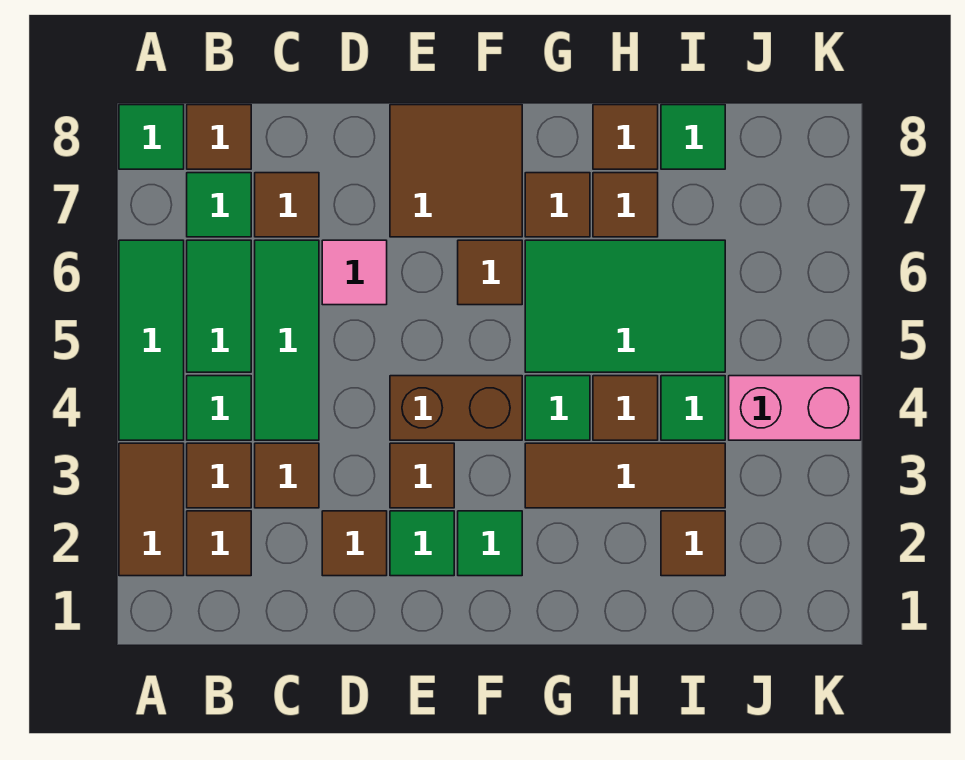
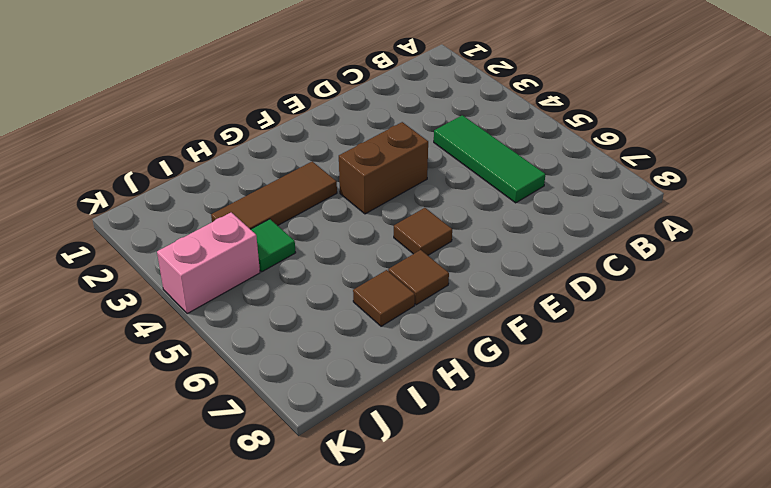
none -> brown 1x2 tile [119,443,184,576]
none -> green 1x3 tile [119,240,184,440]
none -> green 1x1 tile [119,105,184,169]
none -> brown 1x1 tile [187,511,251,576]

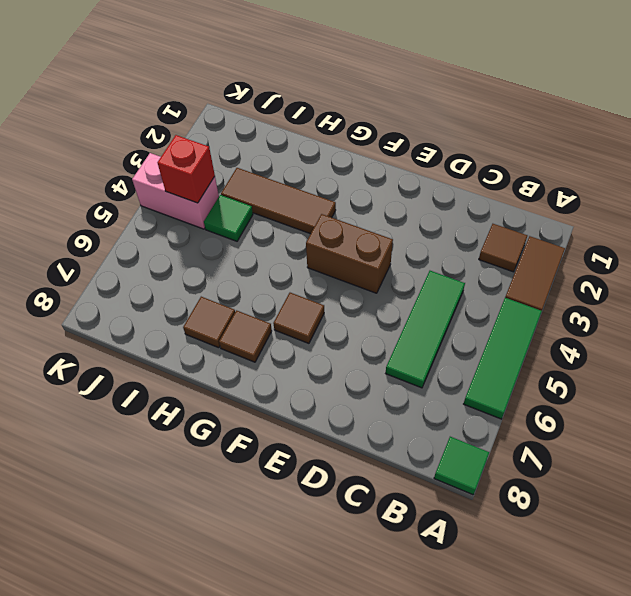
red 1x1 brick [158,135,215,203] -> none
none -> brown 1x1 tile [187,443,251,508]
none -> green 1x1 tile [187,376,251,440]
none -> green 1x2 tile [187,240,251,372]
none -> green 1x1 tile [187,173,251,237]

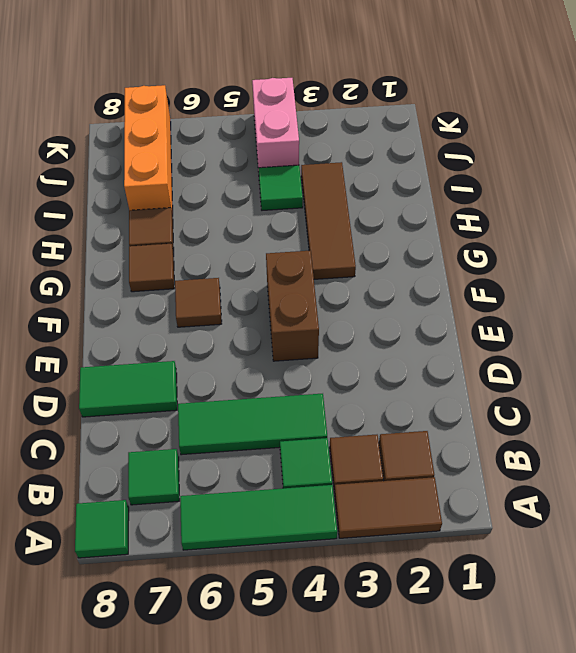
green 1x2 tile [79,361,177,417] -> green 1x2 tile moved to [187,240,251,372]
orange 1x3 brick [124,85,173,216] -> none
none -> brown 1x1 tile [187,105,251,169]
none -> brown 1x1 tile [255,443,319,508]
none -> brown 1x1 tile [255,173,319,237]
none -> brown 1x1 tile [322,511,387,576]

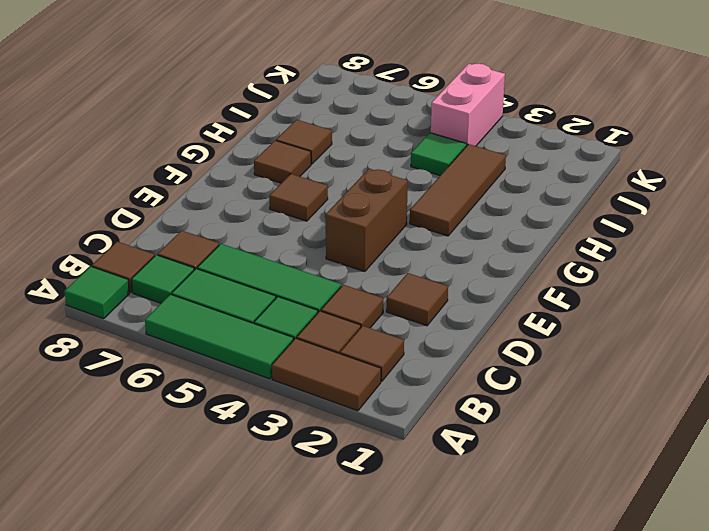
none -> pink 1x1 tile [322,240,387,305]
none -> green 1x1 tile [390,511,454,576]
none -> brown 1x1 tile [390,443,454,508]
none -> brown 2x2 tile [390,105,522,237]

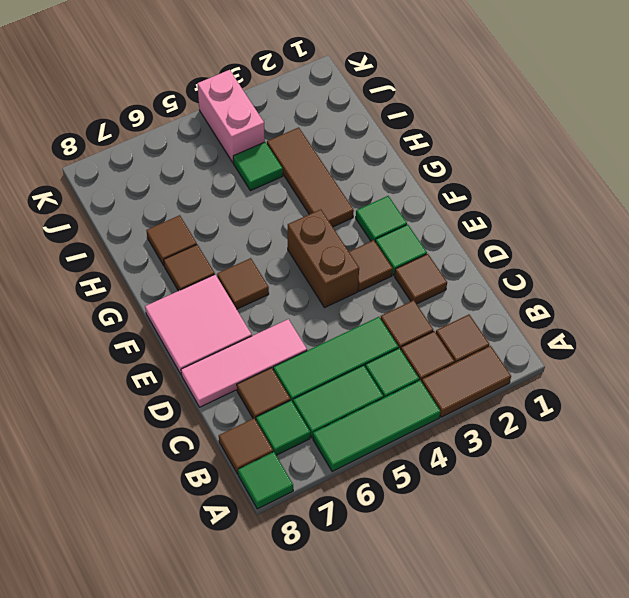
pink 1x3 tile [181,319,307,407] -> pink 1x1 tile [322,240,387,305]
pink 2x2 tile [145,274,252,375] -> brown 2x2 tile [390,105,522,237]
none -> green 1x1 tile [525,376,590,440]
none -> green 2x3 tile [525,240,725,372]
none -> brown 1x1 tile [593,376,658,440]
none -> brown 1x1 tile [593,105,658,169]

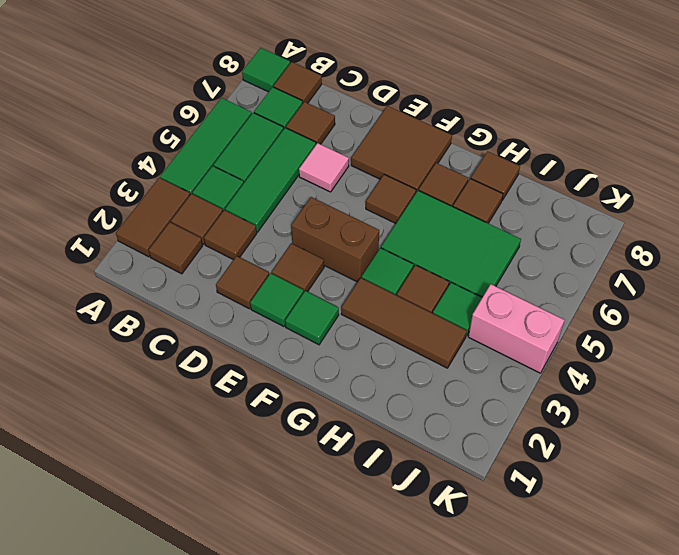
none -> brown 1x1 tile [661,511,725,576]
none -> green 1x1 tile [661,105,725,169]

